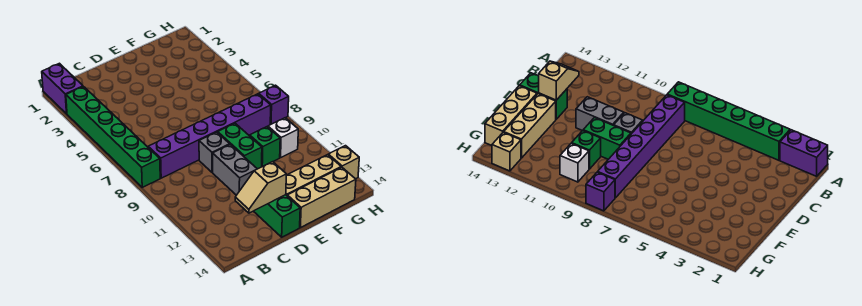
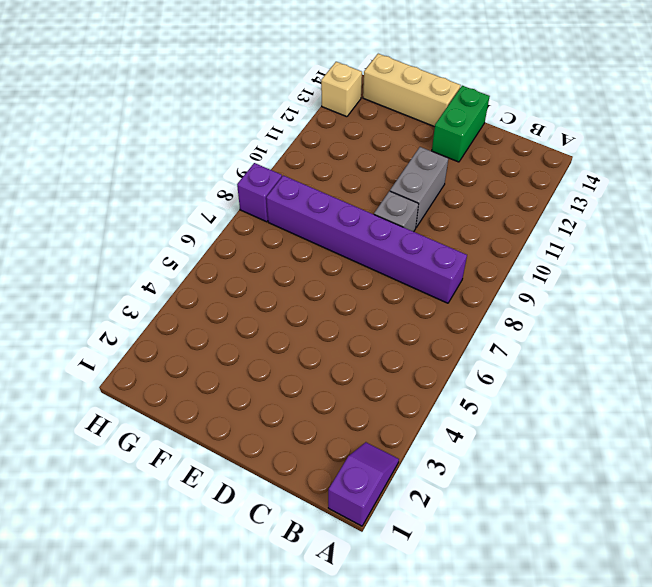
purple 1x2 slope [328,442,399,526] -> purple 1x2 brick [42,63,83,114]
none -> green 1x6 brick [66,87,160,187]
none -> green 1x2 brick [218,123,262,169]
none -> tan 1x3 brick [286,155,341,195]

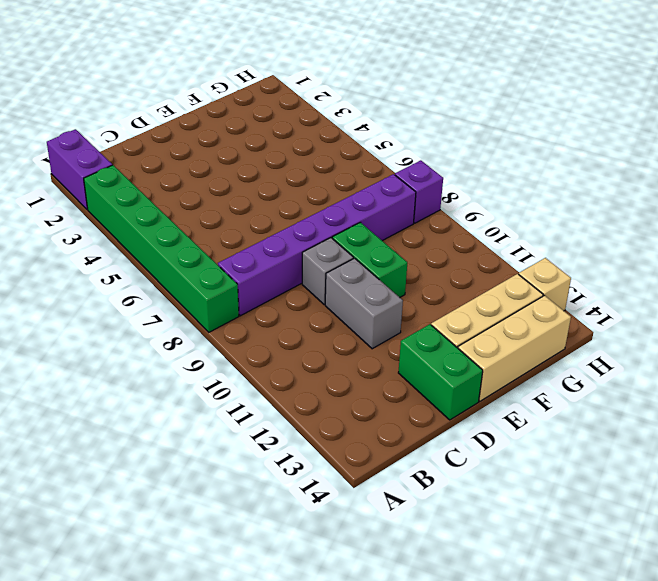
none -> green 1x1 brick [250,127,280,166]
none -> white 1x1 brick [268,118,298,157]
none -> tan 1x2 slope [235,162,286,213]

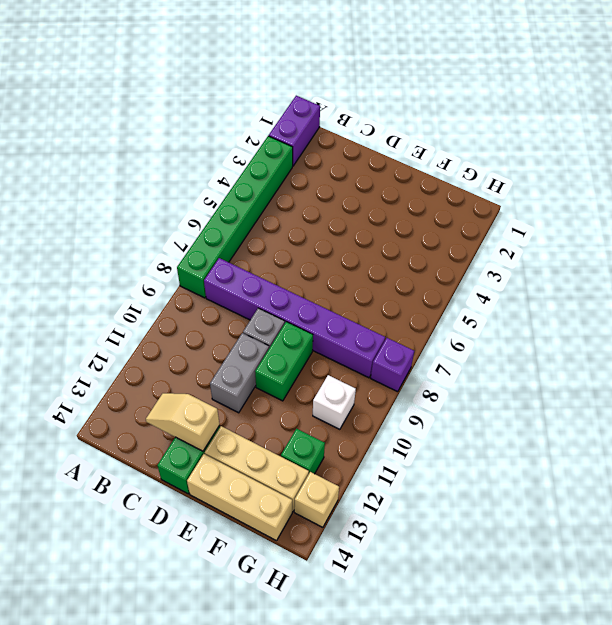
green 1x1 brick [281,429,325,474] -> green 1x1 brick moved to [250,127,280,166]

